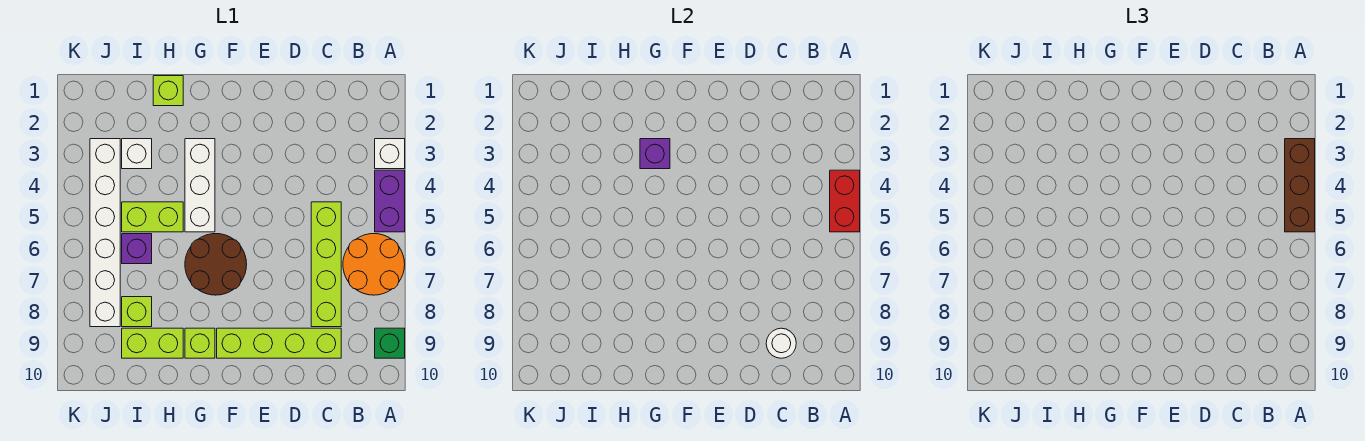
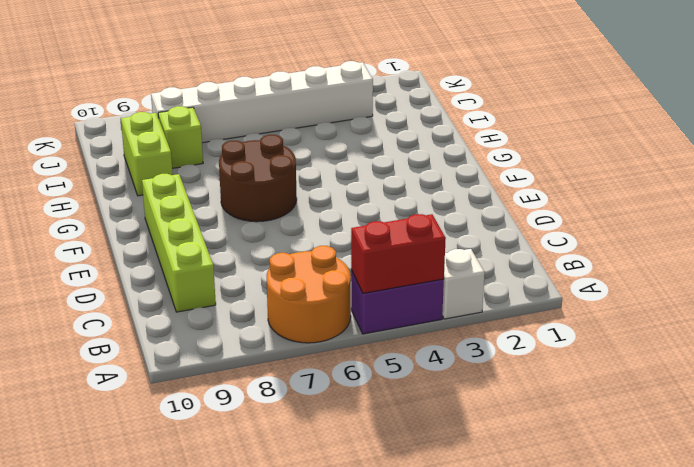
none -> green 1x1 brick [375,328,405,358]
none -> lime 1x4 brick [311,202,341,327]
none -> white 1x3 brick [185,139,215,232]

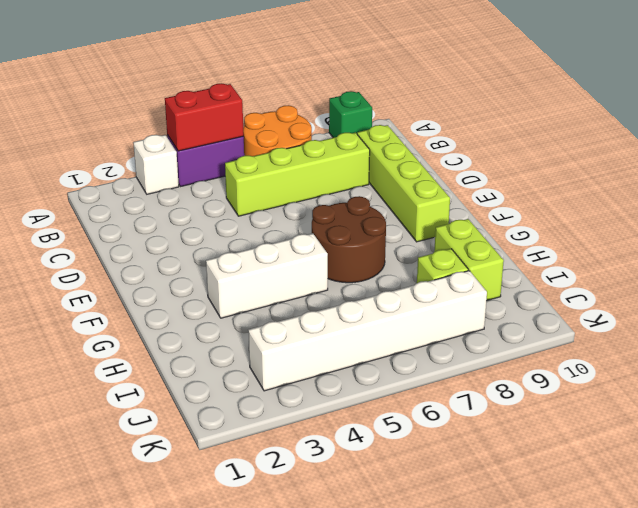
none -> lime 1x1 brick [185,328,215,358]
none -> lime 1x1 brick [153,76,183,106]
none -> lime 1x2 brick [122,202,183,232]

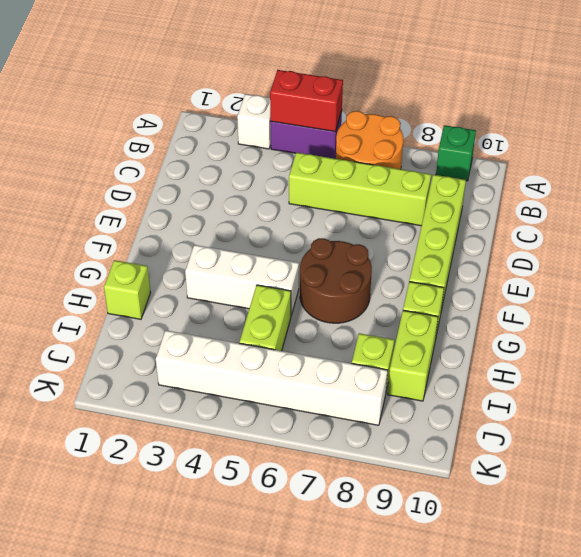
none -> white 1x1 brick [122,139,152,169]
none -> purple 1x1 brick [122,234,152,264]
none -> white 1x1 round brick [766,328,796,358]

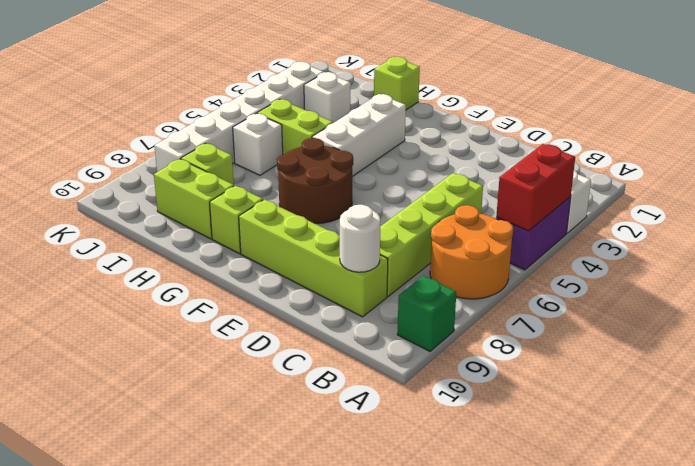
white 1x1 brick [233,114,283,175] -> purple 1x1 brick [122,234,152,264]
none -> purple 1x1 brick [640,139,670,169]
none -> brown 1x3 brick [1285,139,1315,232]

